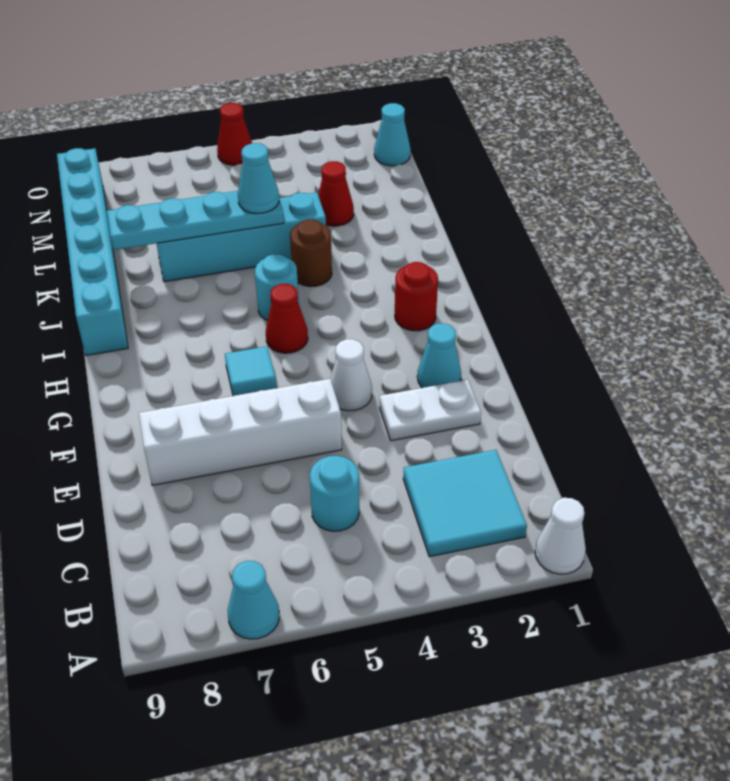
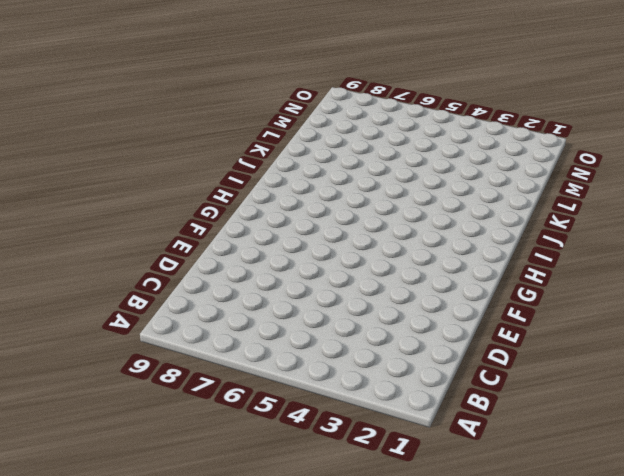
none -> white 1x1 cone [535,498,586,574]
none -> cyan 1x1 cone [228,561,279,639]
none -> cyan 2x2 tile [403,450,527,557]

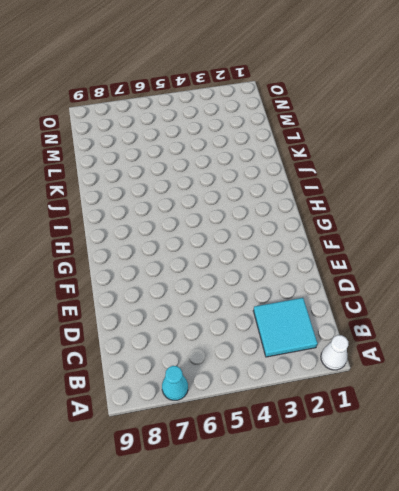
none -> cyan 1x1 round brick [310,456,359,531]
none -> white 1x2 plate [380,380,481,441]
none -> white 1x4 brick [139,379,342,485]

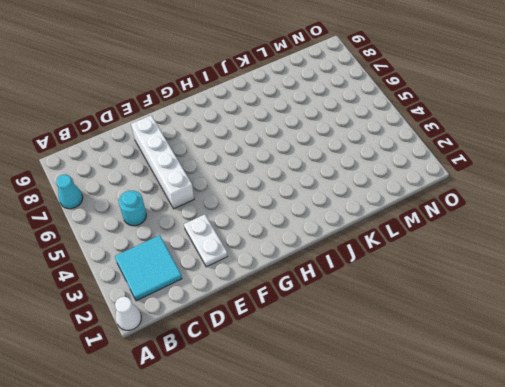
none -> cyan 1x1 cone [417,323,461,388]
none -> white 1x1 cone [330,339,372,411]
none -> cyan 1x1 tile [225,346,276,396]

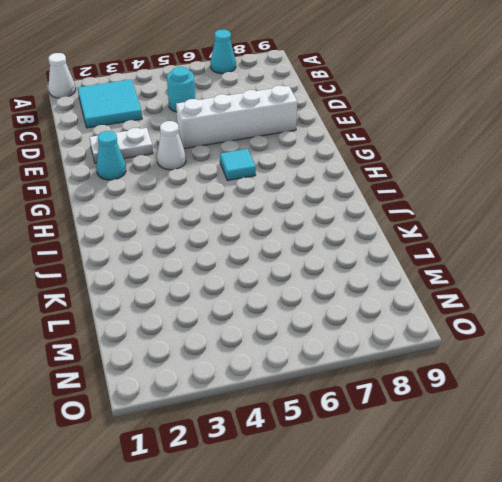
none -> red 1x1 round brick [395,262,438,331]
none -> red 1x1 cone [266,284,308,353]
none -> cyan 1x1 round brick [255,254,299,321]

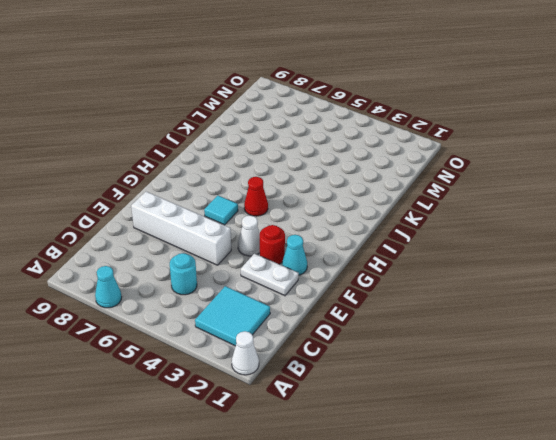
red 1x1 round brick [260,225,285,264] -> red 1x1 round brick moved to [395,262,438,331]
none -> cyan 1x1 round brick [255,254,299,321]
none -> cyan 1x6 brick [57,148,128,356]
none -> brown 1x1 round brick [290,219,332,287]

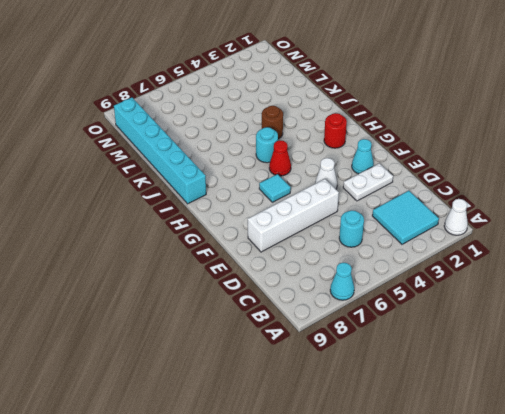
none -> cyan 1x4 brick [157,192,326,282]
none -> red 1x1 cone [318,161,354,226]
none -> cyan 1x1 cone [374,103,411,166]

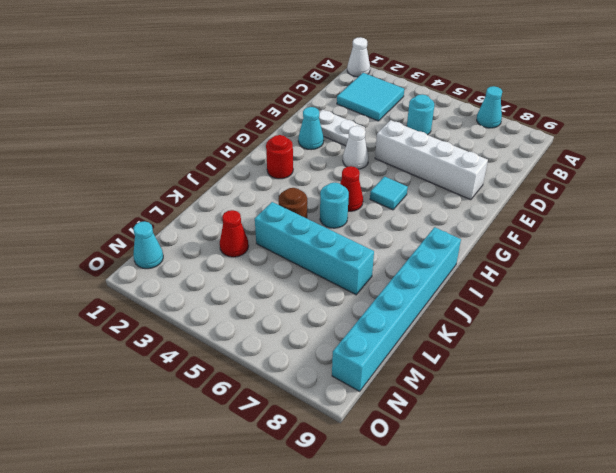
none -> red 1x1 cone [217,103,252,165]
none -> cyan 1x4 plate [107,191,284,250]
none -> cyan 1x1 cone [238,143,279,213]

